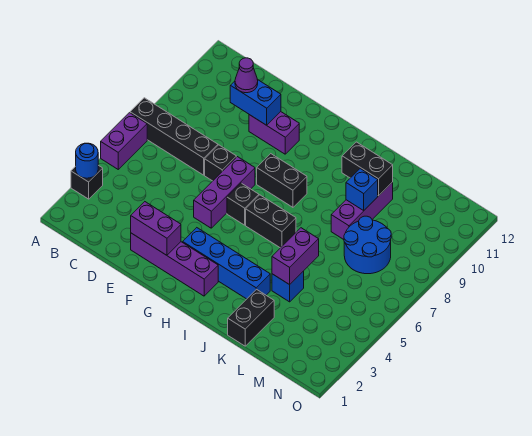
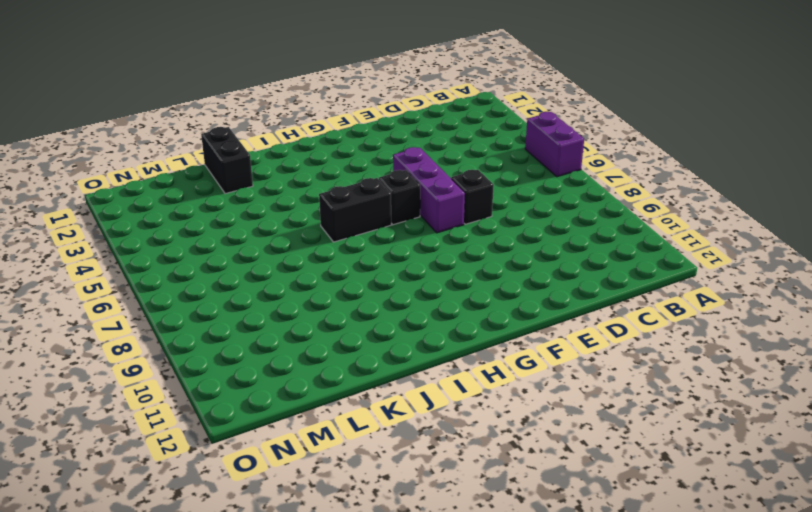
none -> black 1x1 brick [71,165,103,199]
none -> black 1x4 brick [130,98,218,175]
none -> purple 1x4 brick [131,233,218,296]

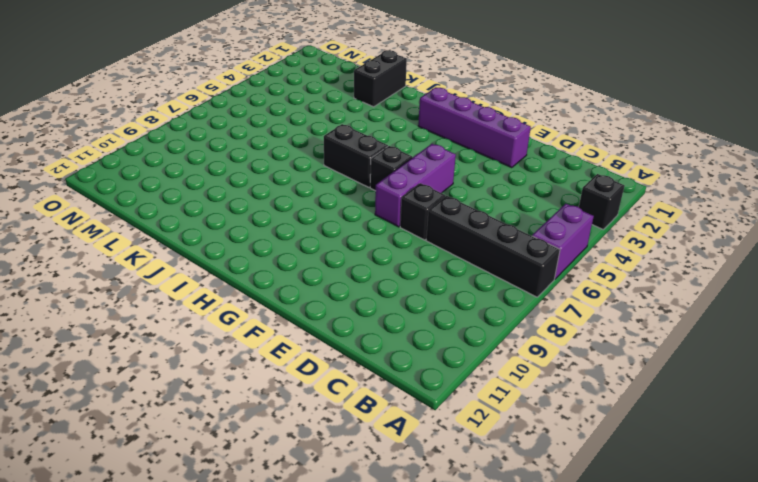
none -> purple 1x2 brick [249,112,299,154]
none -> blue 1x4 brick [183,228,270,299]
none -> black 1x2 brick [257,154,307,207]

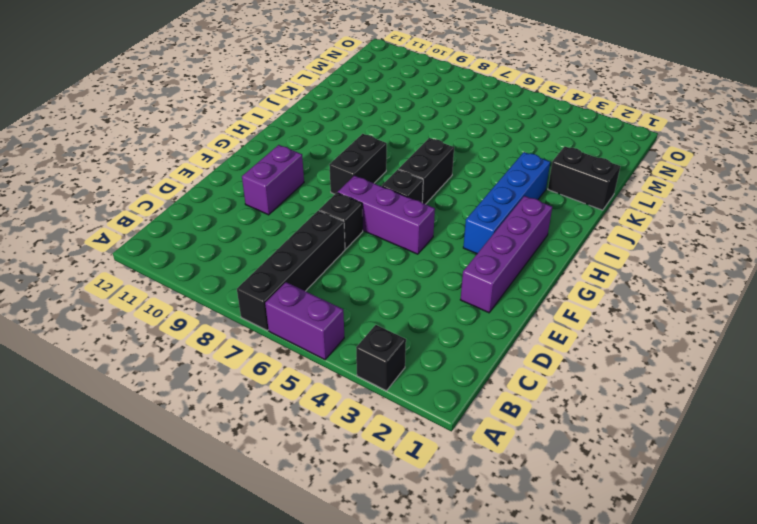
none -> blue 1x1 brick [272,271,304,302]
none -> purple 1x3 brick [331,182,393,240]
none -> blue 2x2 round brick [344,216,391,274]

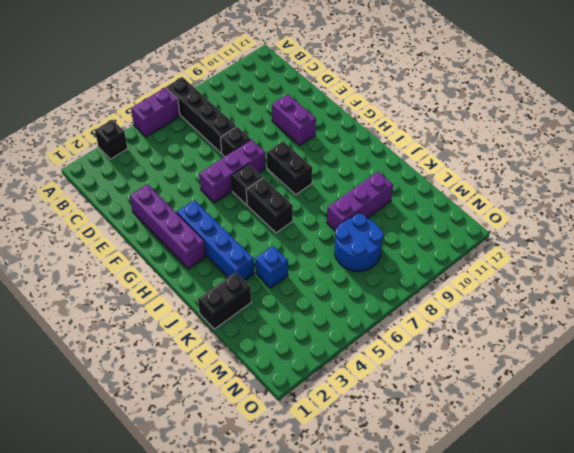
none -> blue 1x1 round brick [76,143,98,178]
none -> blue 1x2 brick [230,79,281,125]
none -> purple 1x2 brick [131,202,181,255]

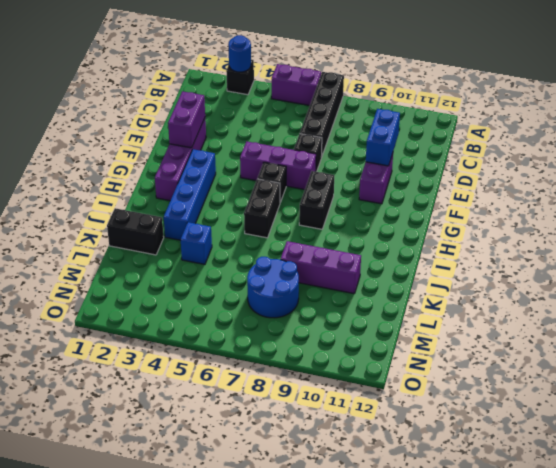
none -> black 1x2 brick [342,142,393,196]
none -> purple 1x2 brick [272,228,319,285]
none -> blue 1x1 brick [346,169,378,210]

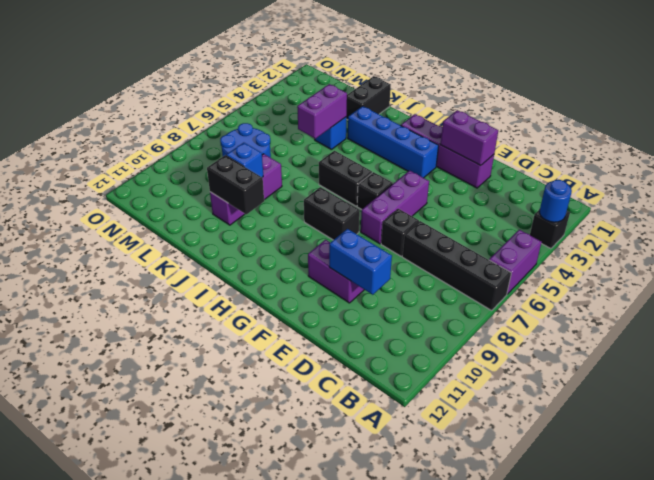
none -> purple 1x1 cone [235,58,258,93]

